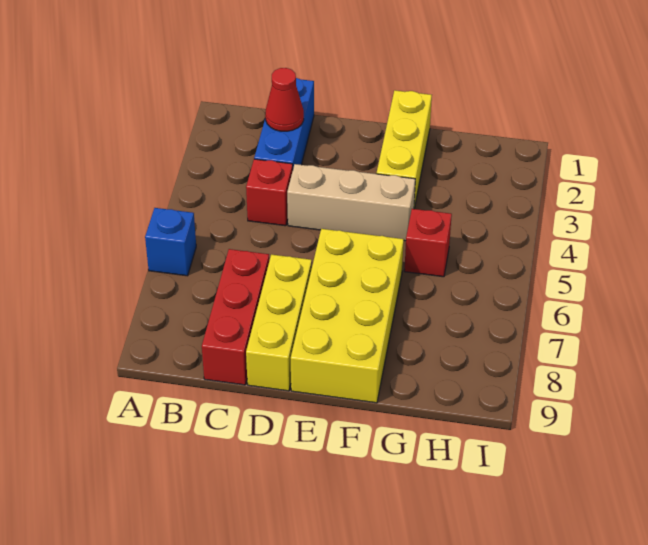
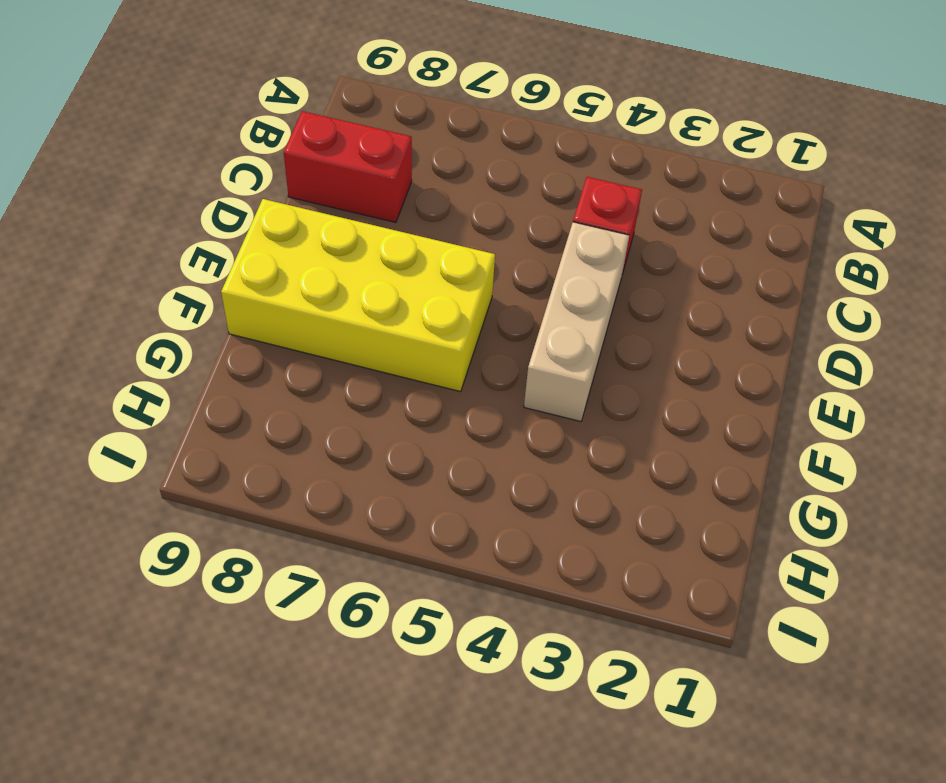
red 1x2 brick [284,111,412,222] -> red 1x3 brick [202,249,269,385]
none -> blue 1x1 brick [145,208,196,276]
none -> blue 1x3 brick [254,78,314,168]

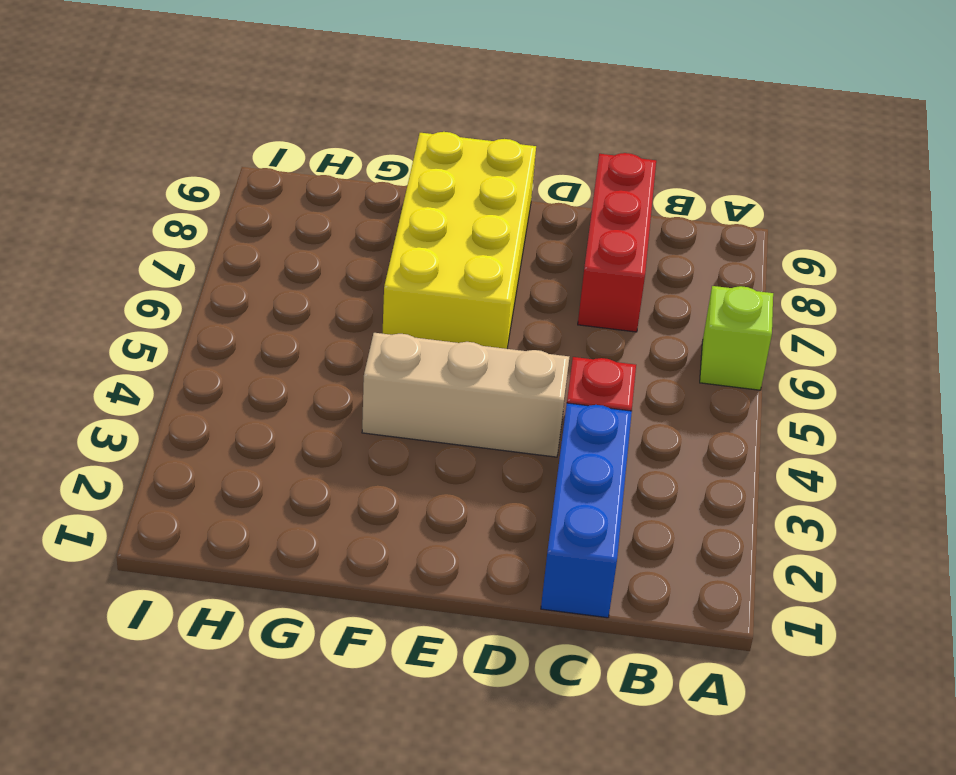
lime 1x1 brick [700,286,773,390] -> blue 1x1 brick [145,208,196,276]
none -> yellow 1x3 brick [246,254,312,391]
none -> yellow 1x3 brick [377,90,432,209]

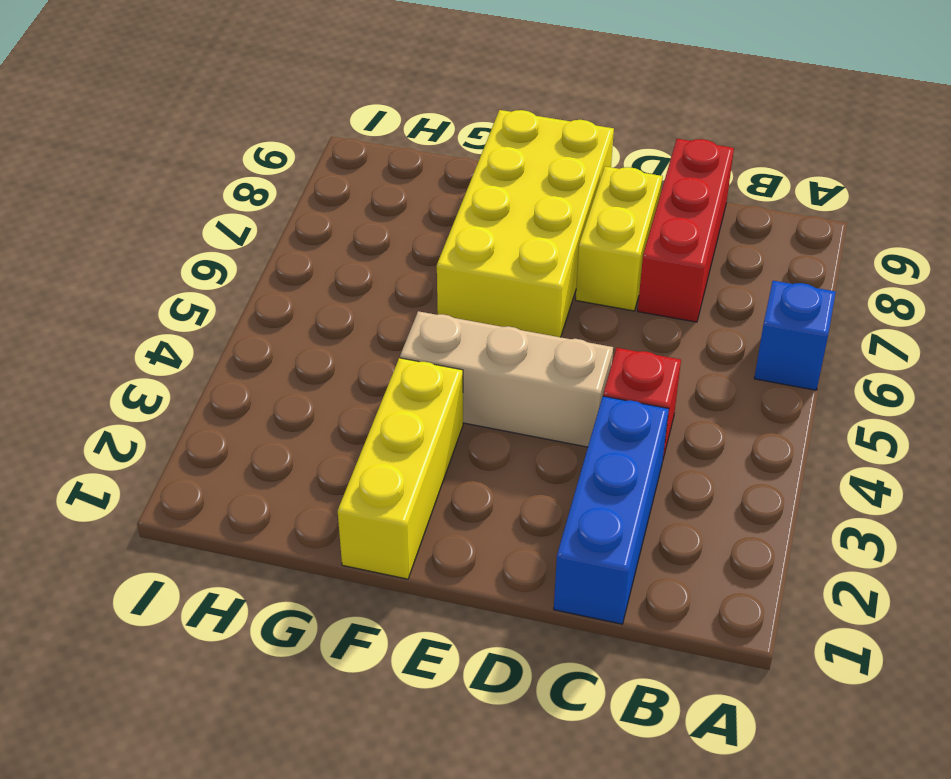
yellow 1x2 brick [576,166,663,311] -> yellow 1x3 brick [246,254,312,391]
none -> red 1x1 brick [404,209,452,277]
none -> red 1x1 cone [265,68,304,131]

